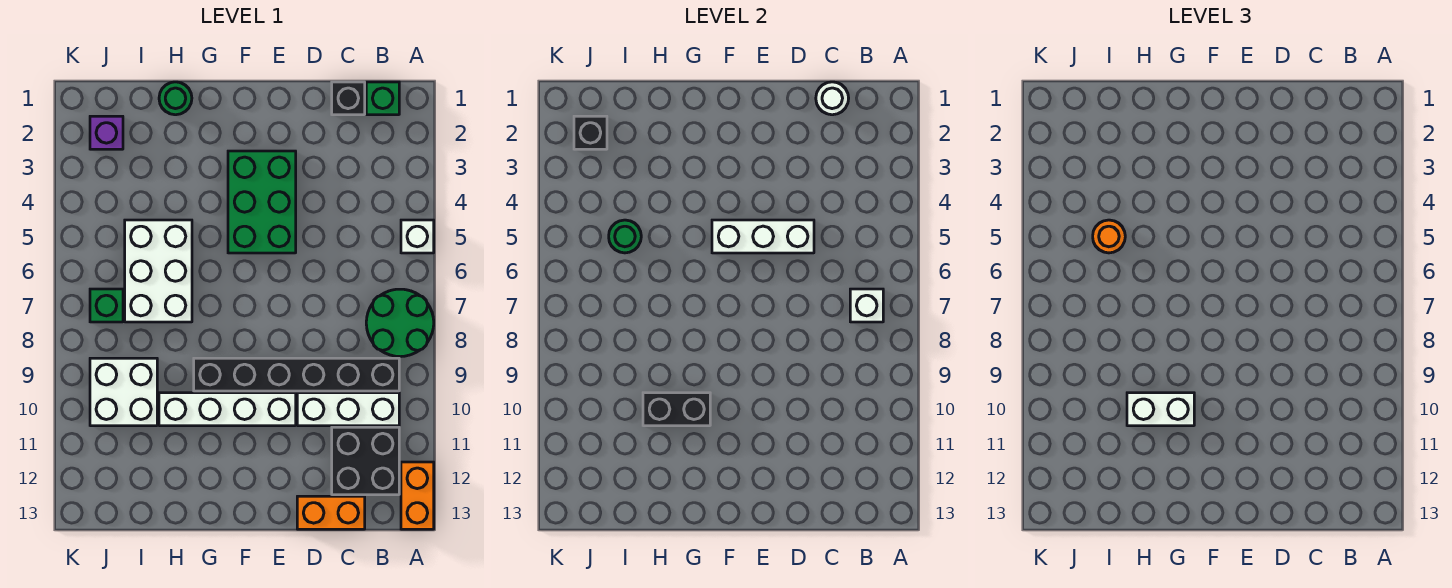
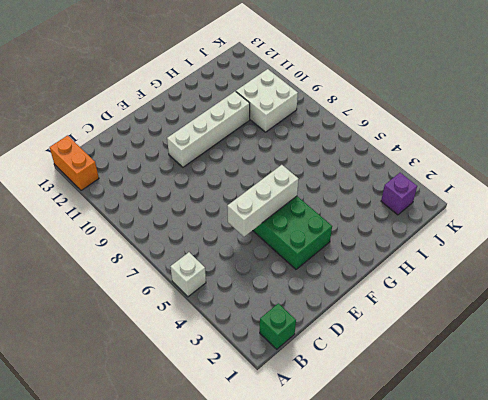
none -> green 2x2 round brick [366,289,434,357]
none -> black 1x6 brick [194,358,399,391]
none -> white 1x3 brick [297,393,399,426]

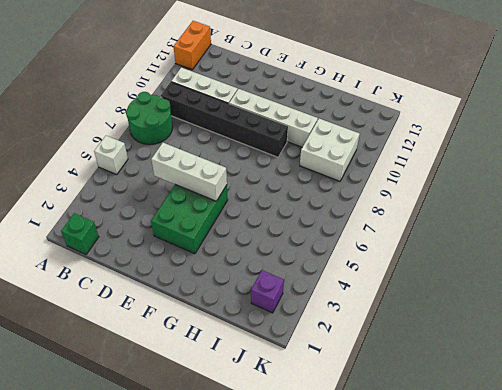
none -> black 2x2 brick [332,427,399,495]
none -> black 1x1 brick [332,82,365,115]
none -> orange 1x2 brick [297,496,365,529]

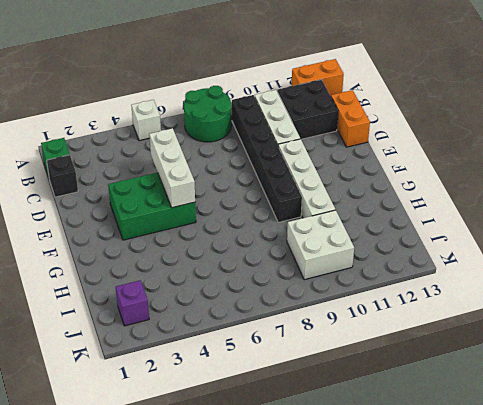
none -> green 1x1 round brick [159,82,192,115]
none -> white 2x3 brick [125,220,192,322]
none -> green 1x1 brick [90,289,123,322]

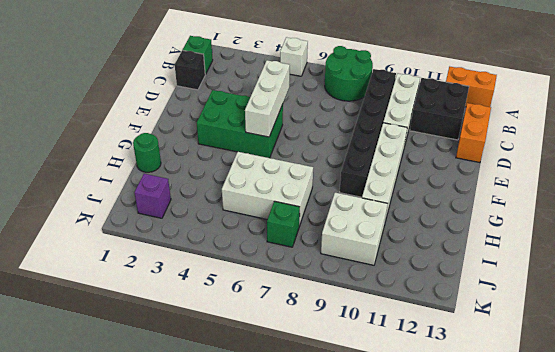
none -> white 1x1 brick [850,289,883,322]
none -> white 1x1 round brick [816,82,849,115]
none -> black 1x2 brick [643,393,710,426]

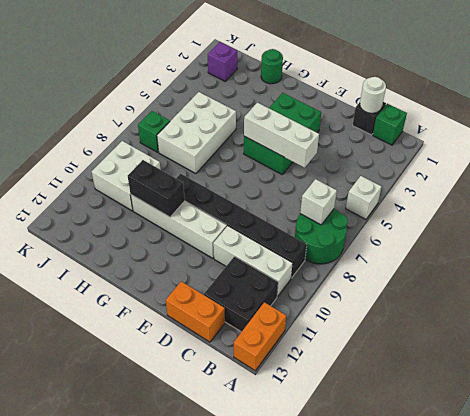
none -> green 1x1 round brick [609,220,641,253]
none -> black 1x1 brick [574,116,607,149]
none -> white 1x2 brick [1127,393,1194,426]

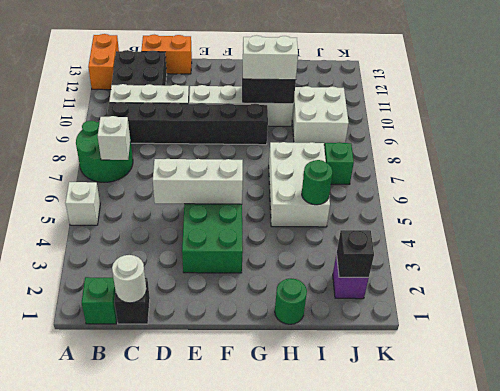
none -> orange 1x1 round brick [1093,220,1125,253]

